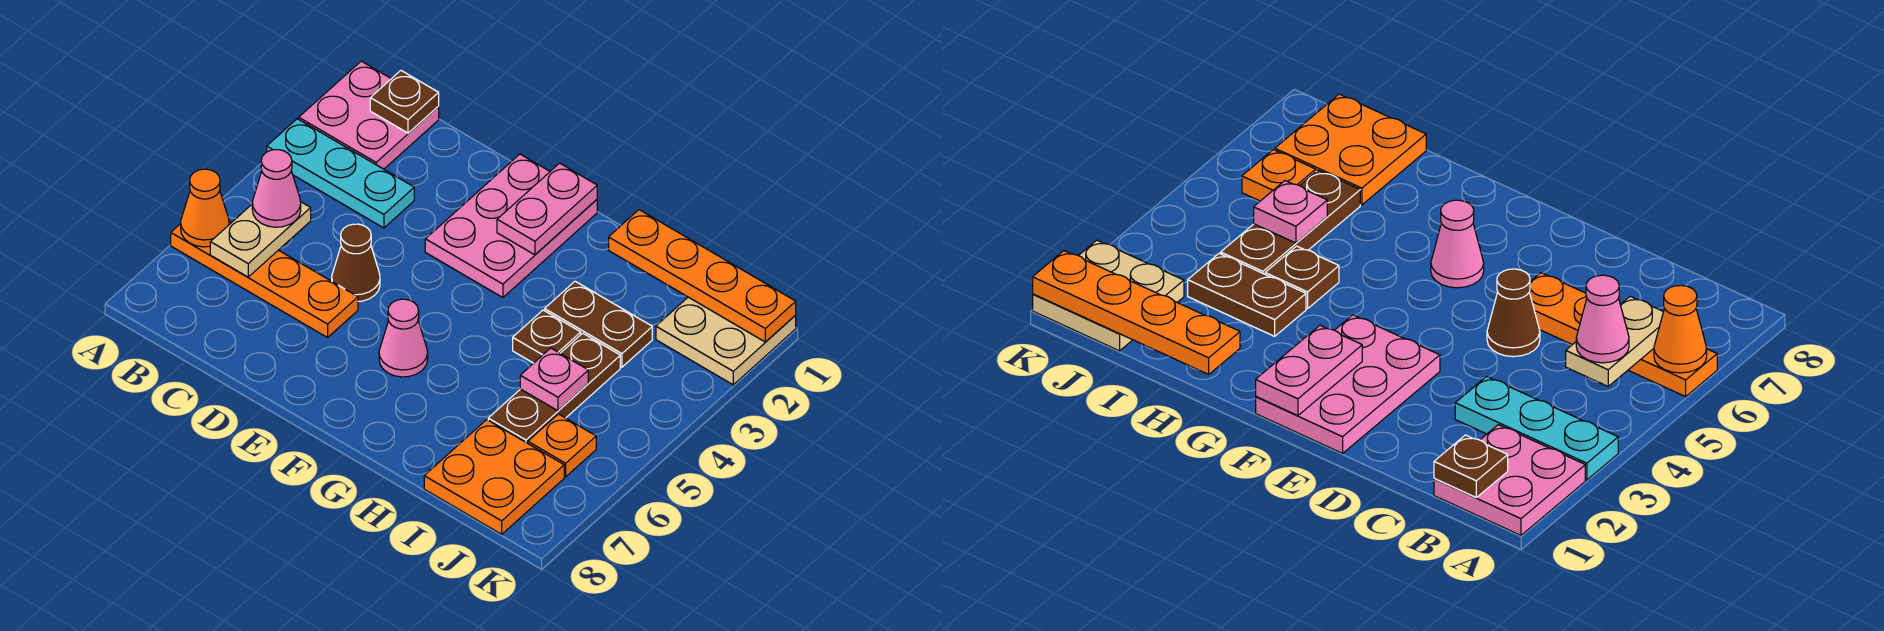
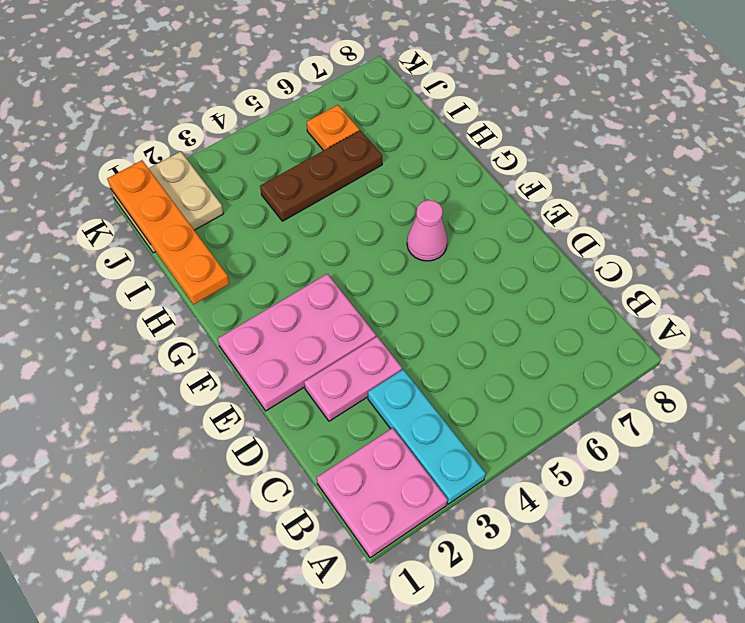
pink 1x2 plate [304,337,402,421] -> pink 1x2 plate moved to [497,163,597,255]
none -> orange 1x4 plate [171,222,358,338]
none -> brown 1x1 cone [332,224,380,302]
none -> brown 1x2 plate [545,281,652,367]

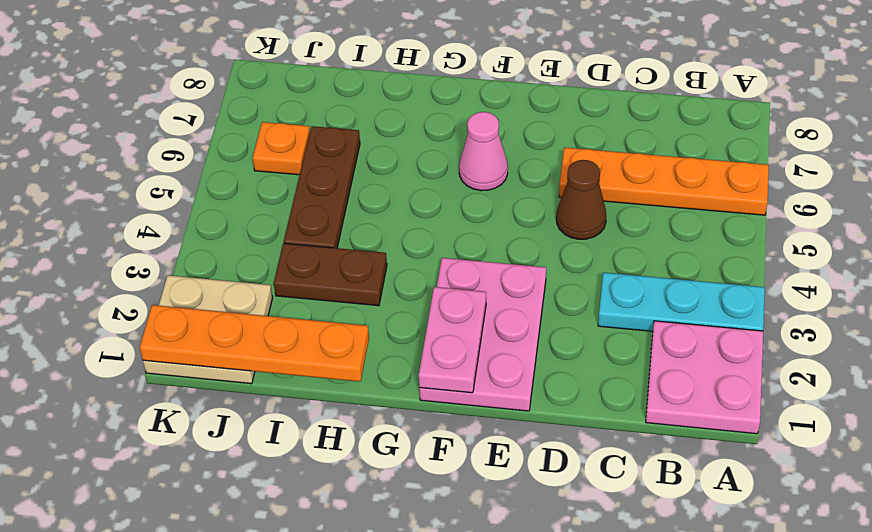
none -> brown 1x1 plate [513,310,581,363]
none -> orange 2x2 plate [424,420,564,534]
none -> orange 1x1 cone [181,169,229,247]

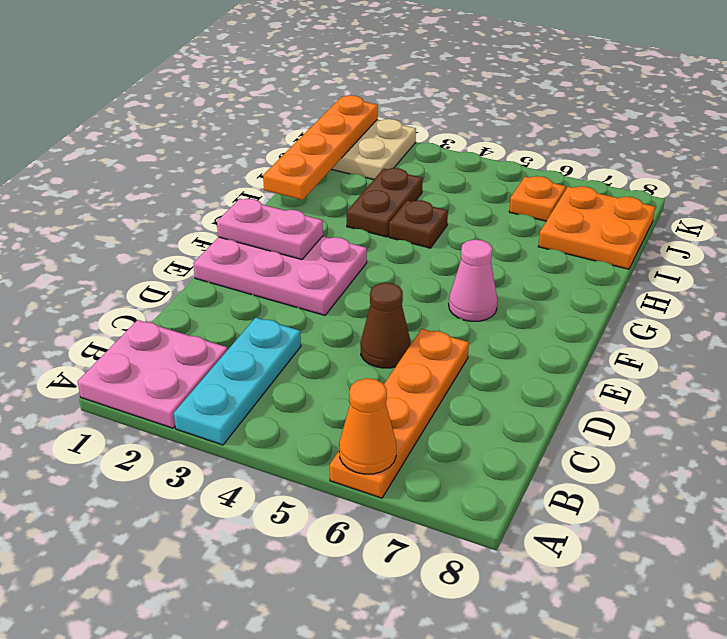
none -> brown 1x3 plate [488,333,620,443]
none -> brown 1x1 plate [370,71,439,133]
none -> tan 1x2 plate [210,202,311,277]

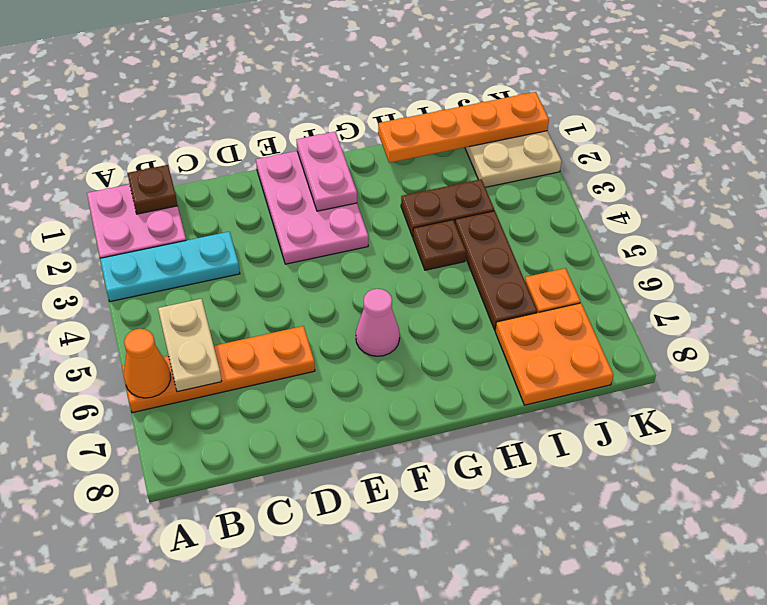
none -> brown 1x1 cone [332,224,380,302]
none -> pink 1x1 plate [520,348,588,411]
none -> pink 1x1 cone [252,150,301,227]

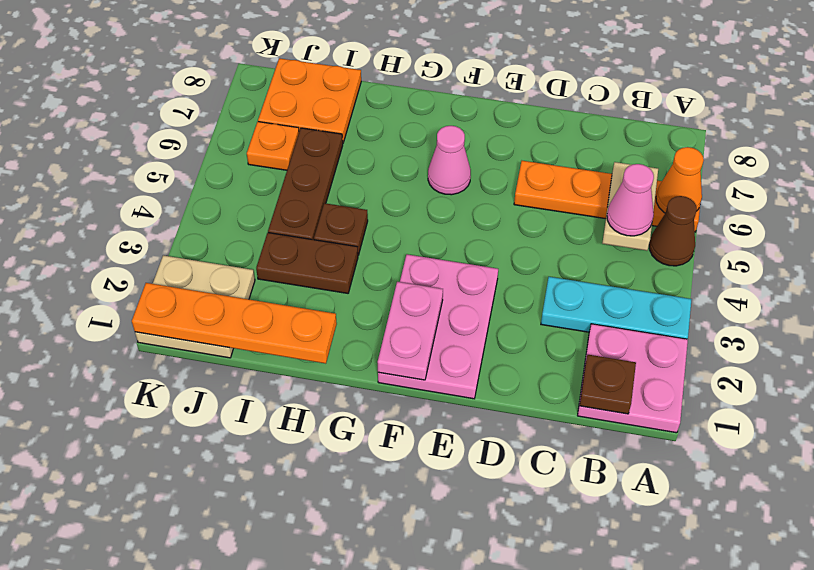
brown 1x1 cone [649,196,697,266] -> brown 1x1 cone moved to [332,224,380,302]
none -> pink 1x1 plate [520,348,588,411]

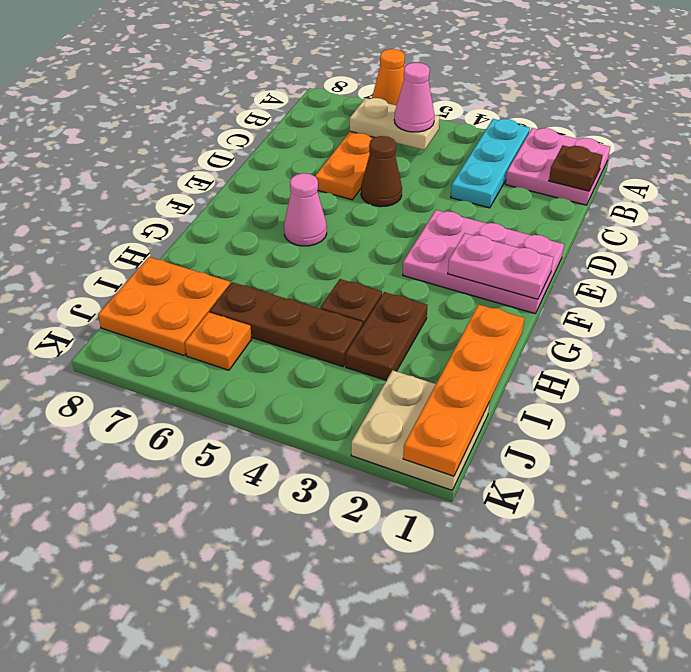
none -> pink 1x1 plate [520,348,588,411]

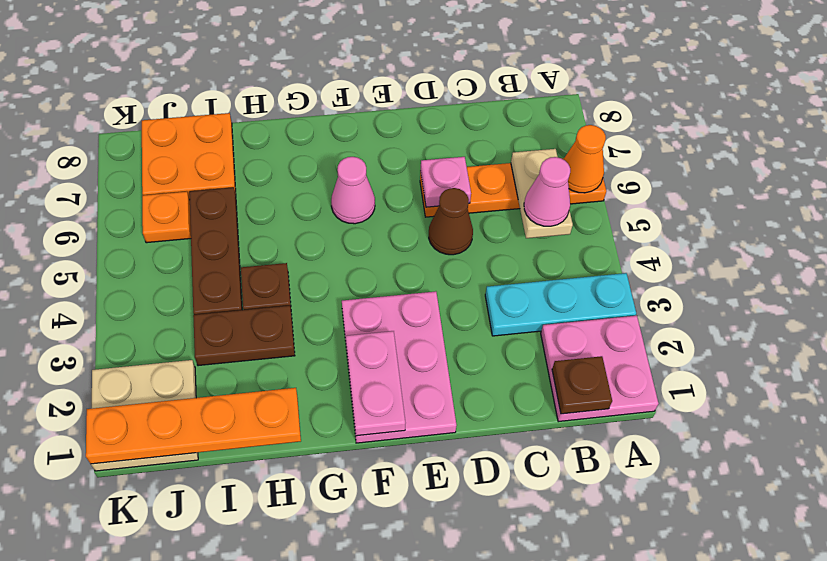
pink 1x1 plate [420,157,471,207] -> pink 1x1 plate moved to [520,348,588,411]

